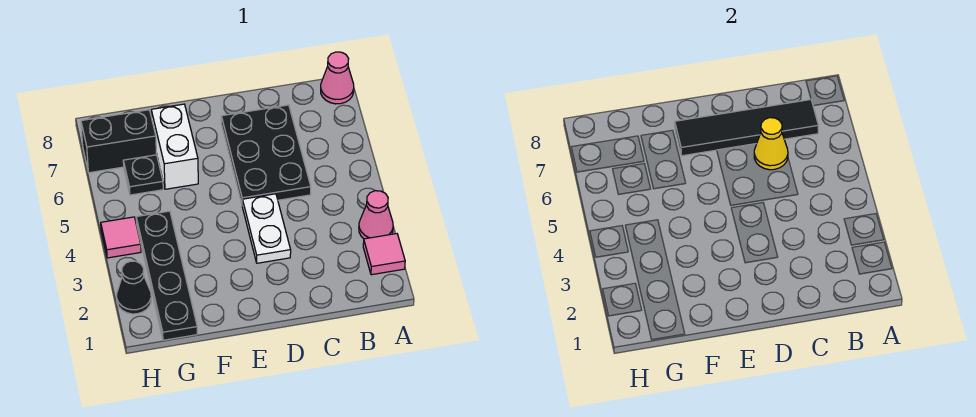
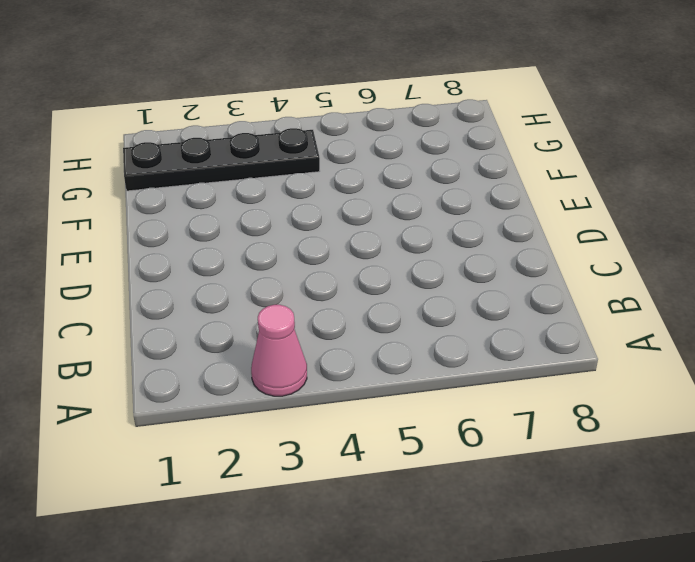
none -> pink 1x1 tile [363,234,405,275]
none -> pink 1x1 cone [321,52,354,104]
none -> black 2x3 plate [221,105,311,204]

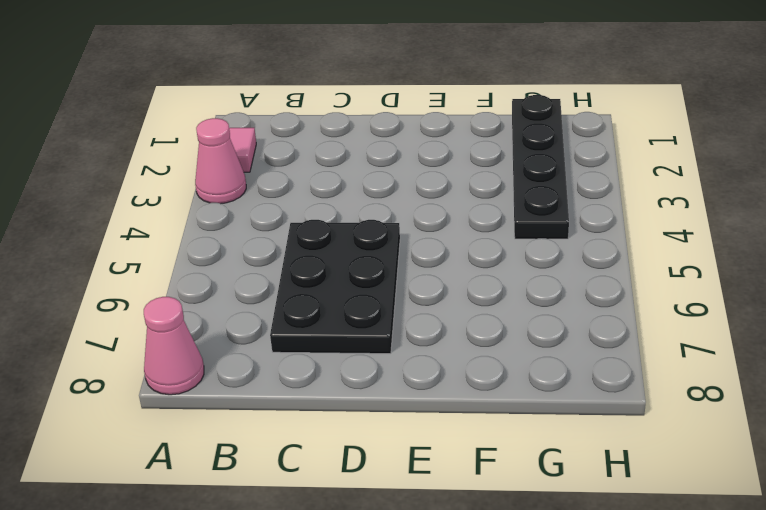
none -> white 1x2 plate [242,194,291,263]
none -> white 1x2 brick [151,104,198,189]
none -> black 1x1 plate [123,155,163,195]

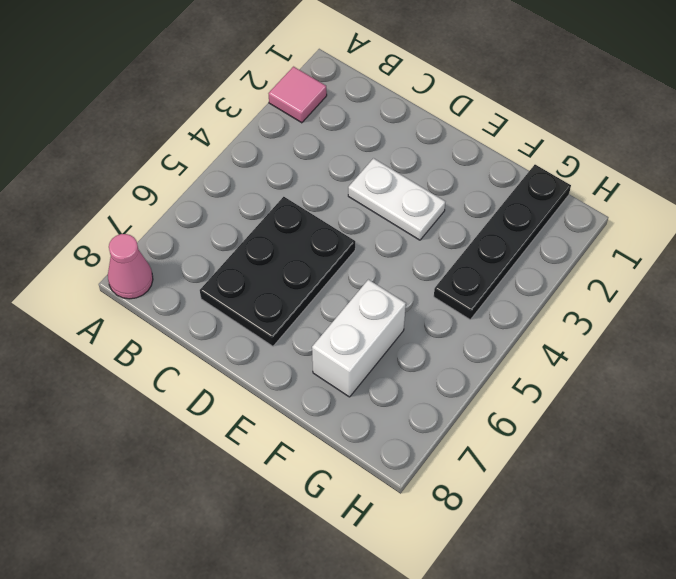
white 1x2 plate [348,158,445,240] -> white 1x2 plate turned to [242,194,291,263]
none -> pink 1x1 cone [359,191,393,239]
none -> black 1x1 plate [123,155,163,195]
none -> black 1x2 brick [81,110,156,173]

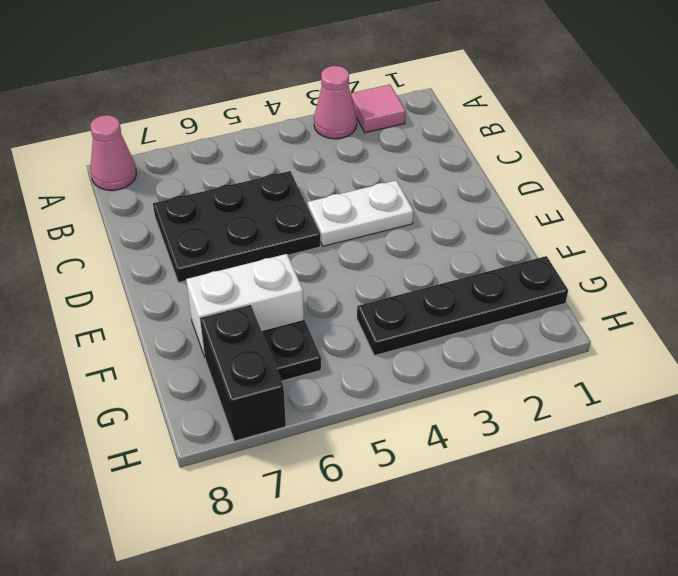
none -> black 1x1 cone [117,261,151,314]
none -> pink 1x1 tile [101,217,141,258]
none -> black 1x4 tile [675,100,819,156]

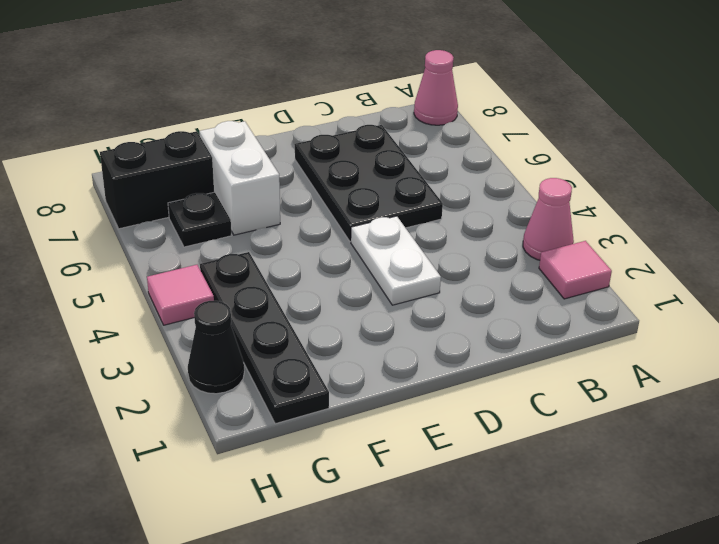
none -> black 1x4 tile [675,100,819,156]
none -> yellow 1x1 cone [754,118,788,170]

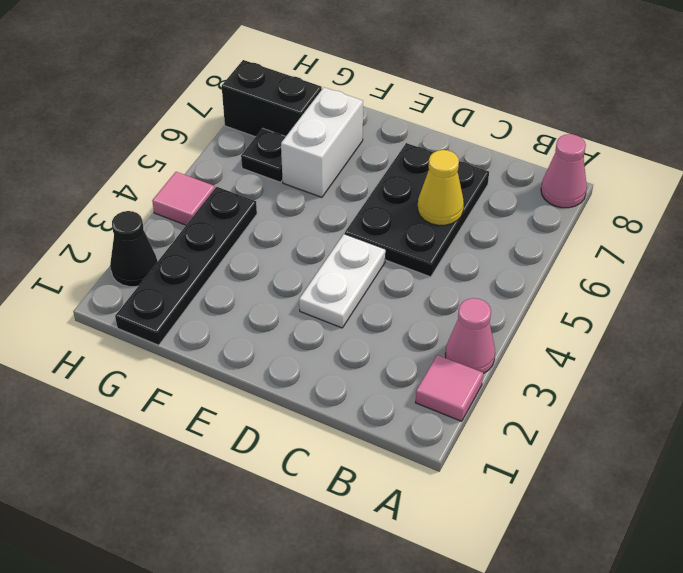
none -> black 1x4 tile [675,100,819,156]

